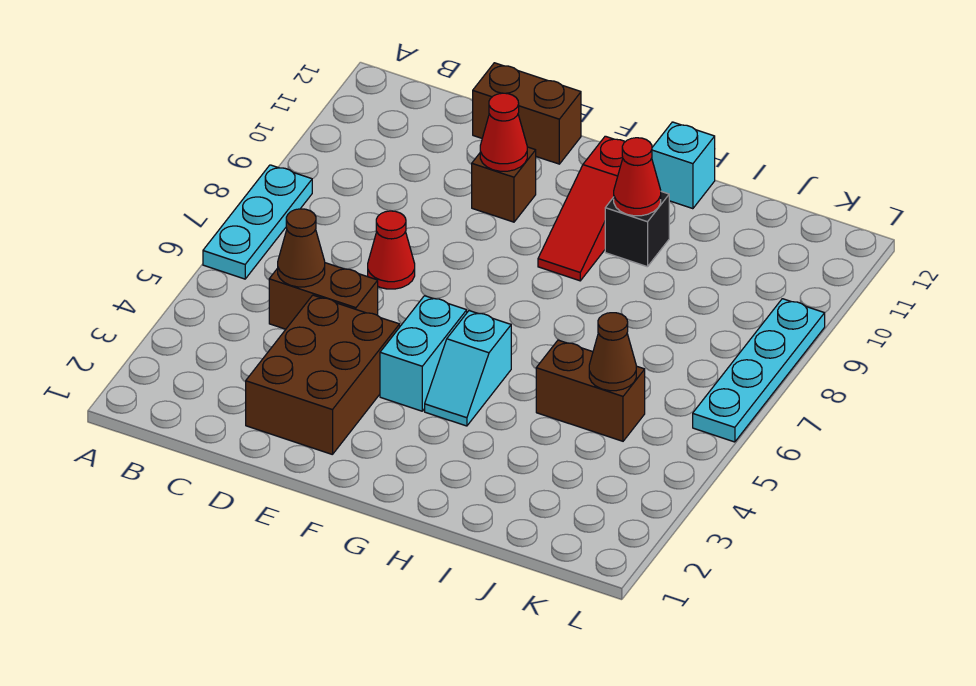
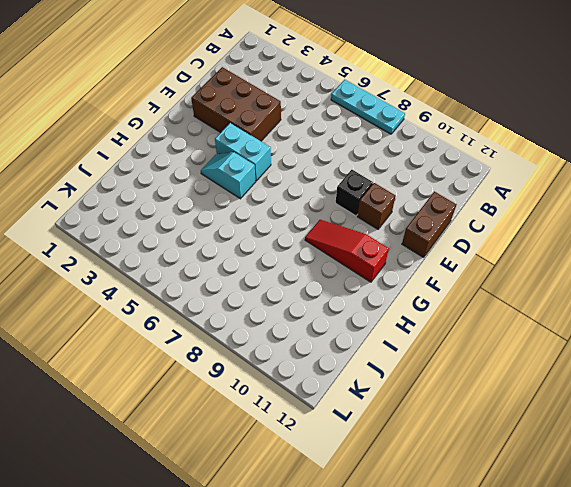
black 1x1 brick [336,170,373,216] -> black 1x1 brick moved to [605,192,669,267]
none -> brown 1x2 brick [269,263,378,329]
none -> red 1x1 cone [368,211,415,289]
none -> cyan 1x1 brick [652,122,715,209]

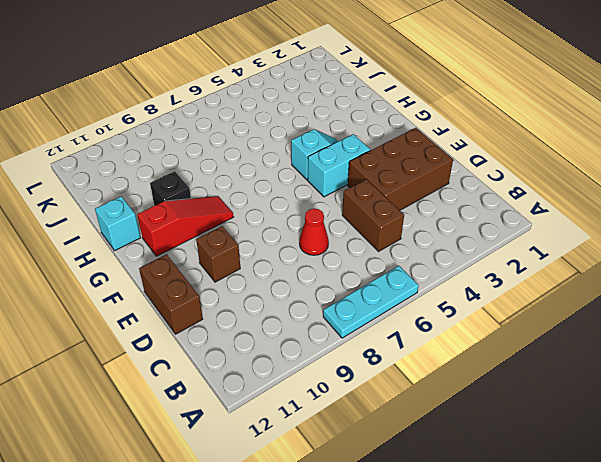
none -> brown 1x2 brick [536,340,645,441]
none -> cyan 1x4 plate [693,299,825,442]
none -> brown 1x1 cone [278,209,325,287]

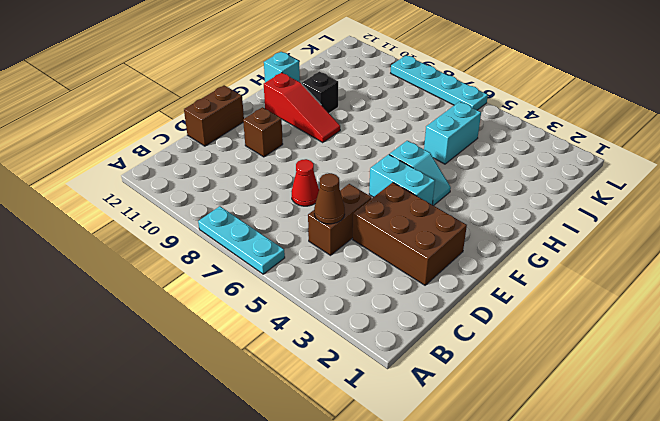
cyan 1x2 brick [424,102,481,164] -> brown 1x2 brick [536,340,645,441]
none -> red 1x1 cone [480,93,527,171]
none -> red 1x1 cone [614,138,661,216]
none -> brown 1x1 cone [589,313,636,391]

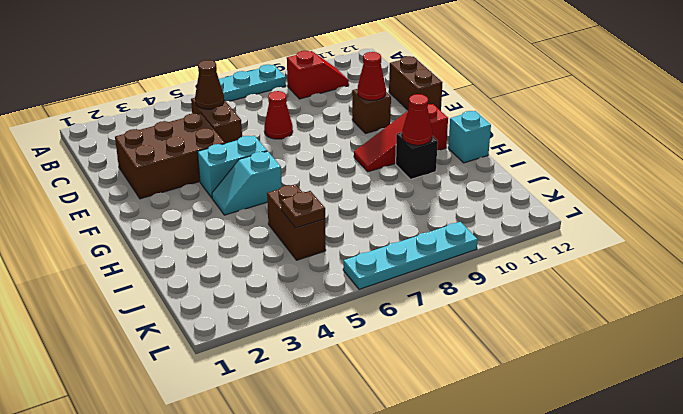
red 1x2 slope [287,51,349,99] -> none
brown 1x1 plate [281,191,325,228] -> brown 1x1 cone [589,313,636,391]

